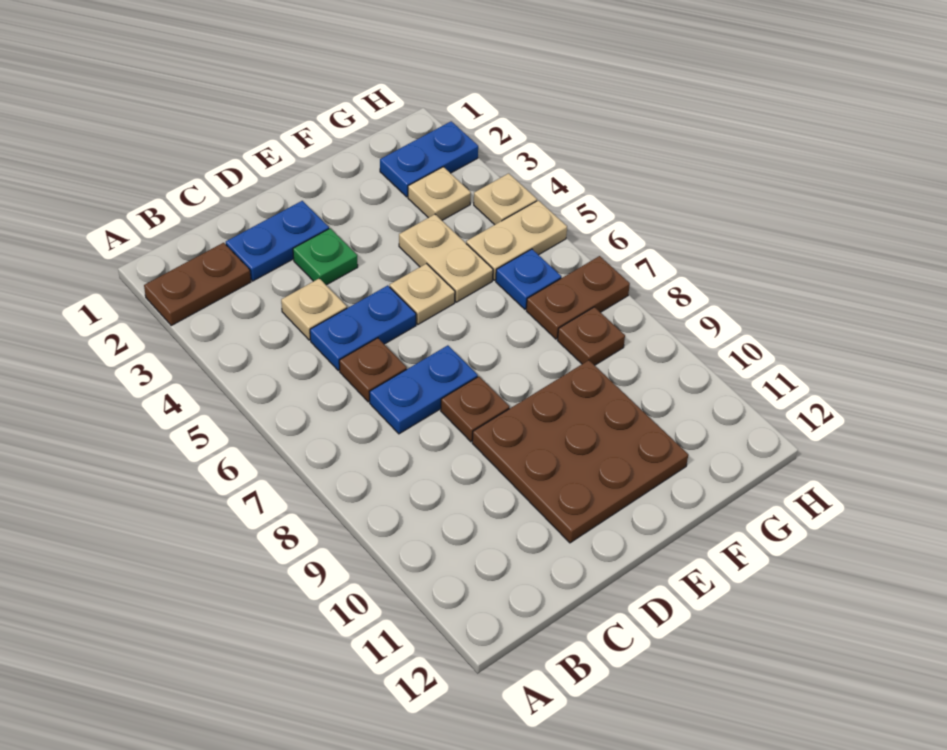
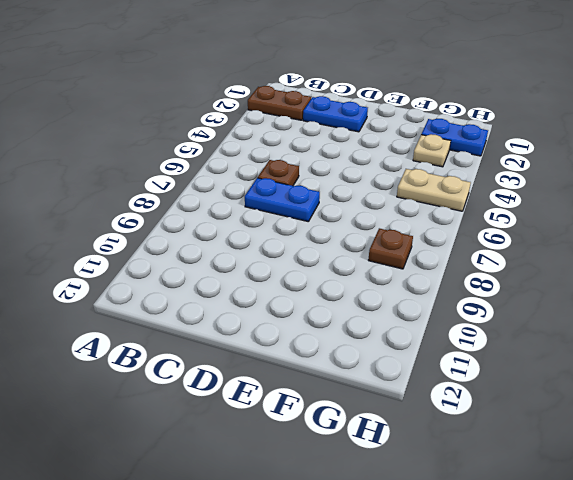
none -> tan 1x1 plate [281,278,347,340]
none -> blue 1x2 plate [310,285,416,371]
none -> green 1x1 plate [293,228,358,285]

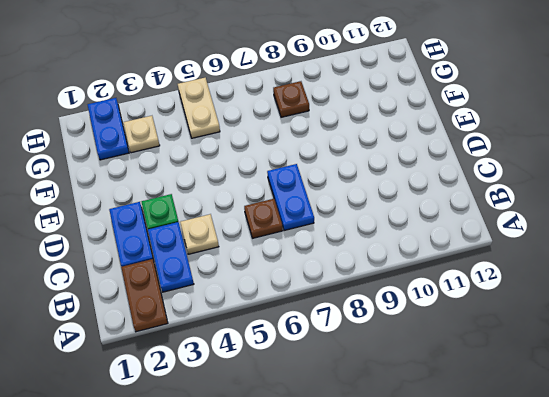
blue 1x2 plate [148,222,194,292] -> blue 1x2 plate moved to [310,285,416,371]
none -> brown 1x1 plate [441,377,509,442]
none -> brown 3x3 plate [472,360,688,543]
none -> tan 1x1 plate [390,264,455,324]

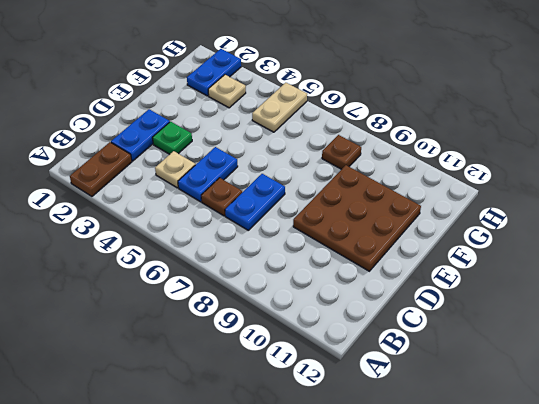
none -> brown 1x1 plate [441,377,509,442]
none -> tan 1x1 plate [390,264,455,324]
none -> tan 1x2 plate [399,214,493,302]

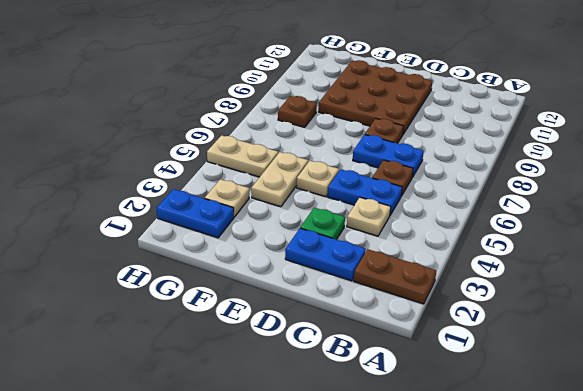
none -> blue 1x1 plate [496,249,561,309]
none -> brown 1x2 plate [526,256,630,339]
none -> tan 1x1 plate [474,173,537,225]

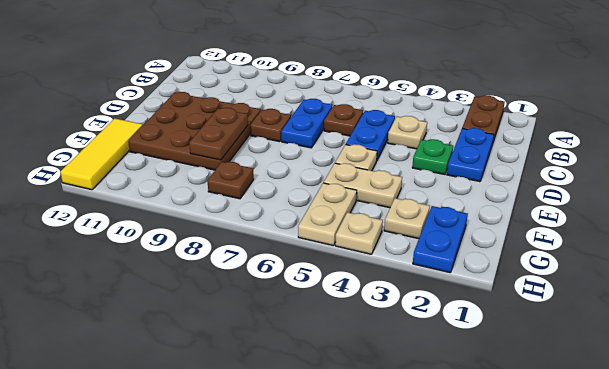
brown 1x2 plate [189,108,248,160] -> brown 1x2 plate moved to [526,256,630,339]
yellow 1x3 tile [60,118,143,190] -> none
none -> blue 1x1 plate [496,249,561,309]

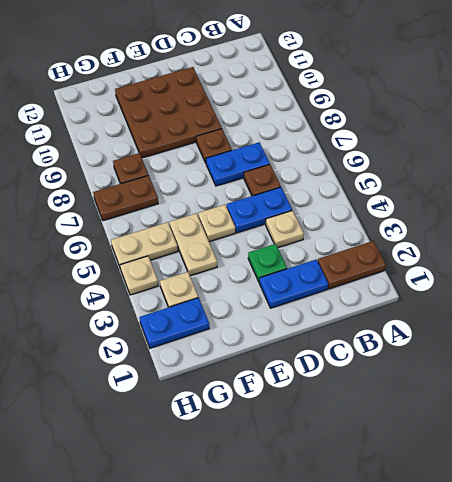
none -> blue 1x1 plate [496,249,561,309]

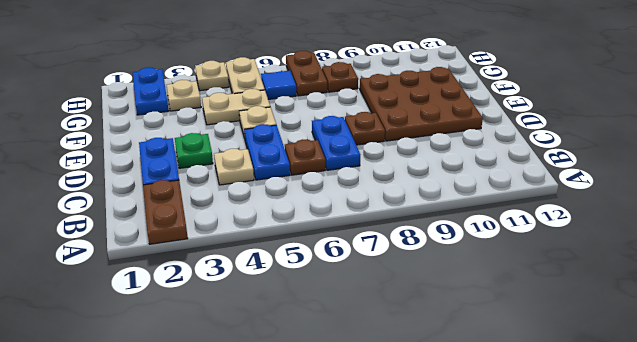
blue 1x1 tile [261,71,296,99] -> blue 1x1 plate [496,249,561,309]

